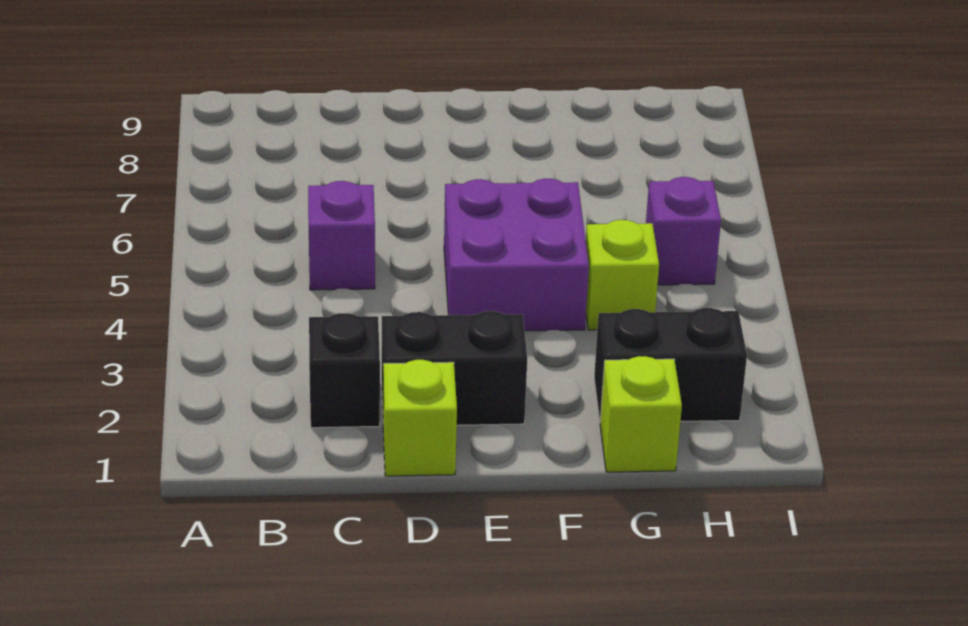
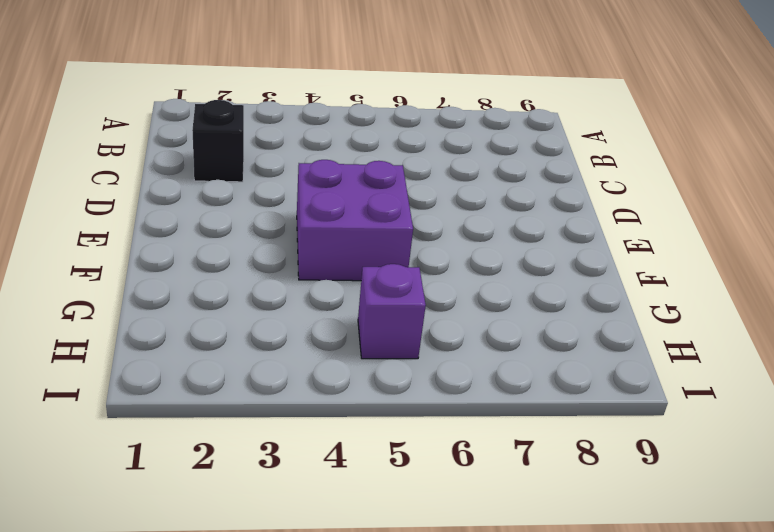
none -> purple 1x1 brick [308,181,375,290]
none -> lime 1x1 brick [383,360,457,476]

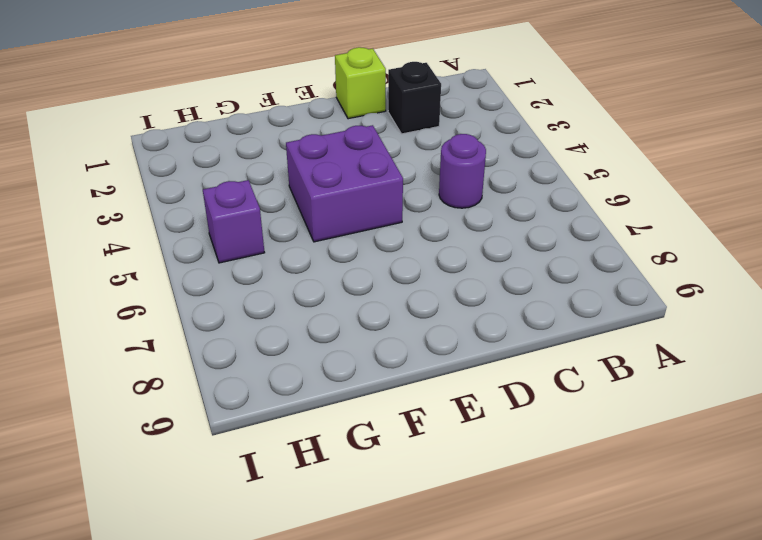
purple 1x1 round brick [439,134,486,208] -> purple 1x1 brick [308,181,375,290]
none -> black 1x2 brick [382,311,527,425]
none -> lime 1x1 brick [600,356,682,472]

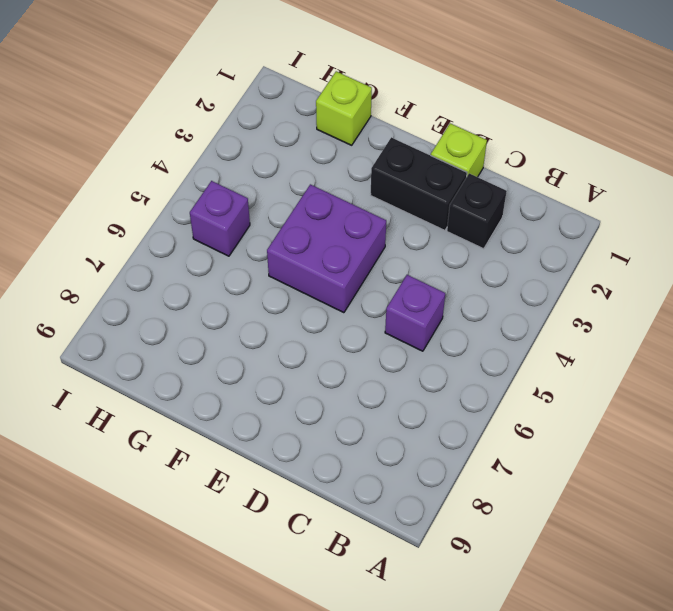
none -> black 1x2 brick [594,308,747,421]
none -> lime 1x1 brick [586,220,659,330]

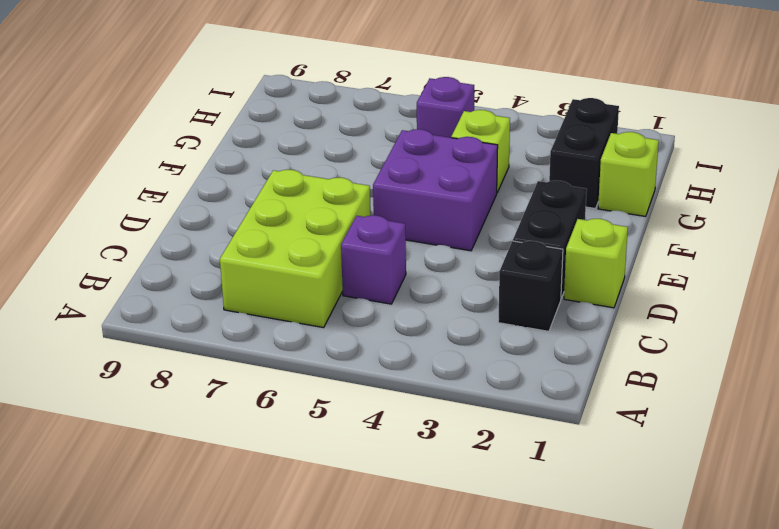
lime 2x3 brick [220,170,371,328] -> none

